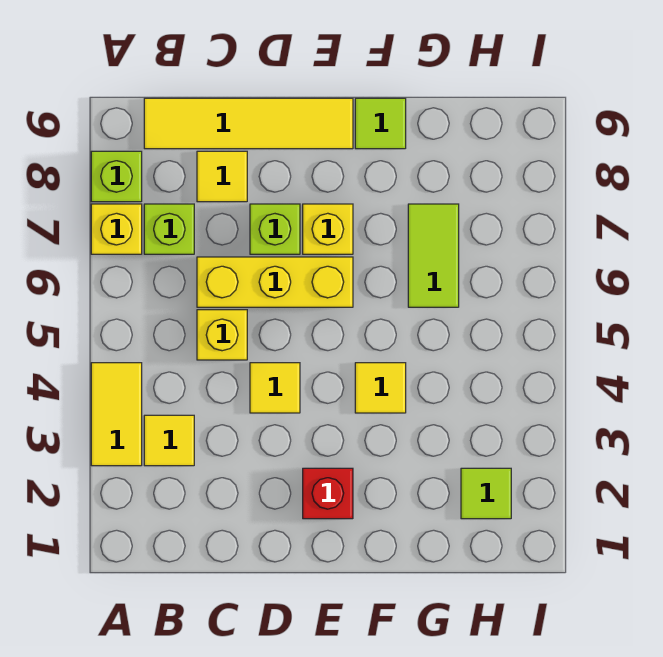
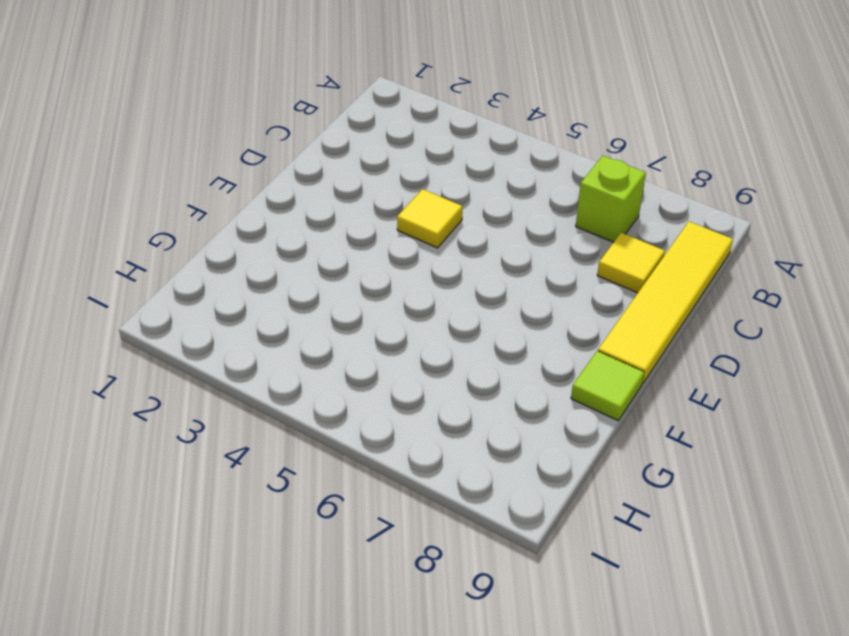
none -> yellow 1x2 tile [91,363,142,466]
none -> yellow 1x1 brick [91,204,142,254]
none -> lime 1x1 brick [91,151,142,202]

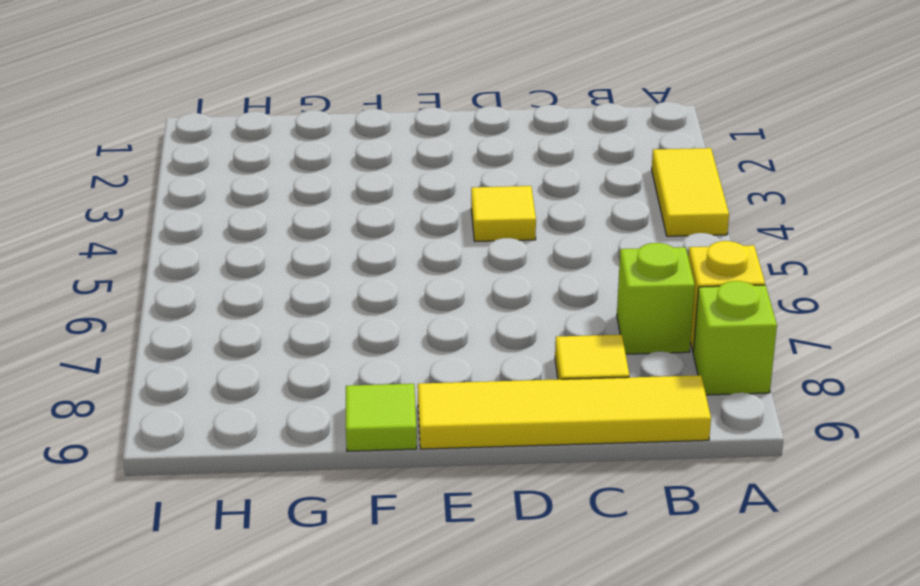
none -> yellow 1x1 tile [144,415,194,466]
none -> yellow 1x1 brick [197,310,247,360]
none -> yellow 1x3 brick [197,257,353,307]

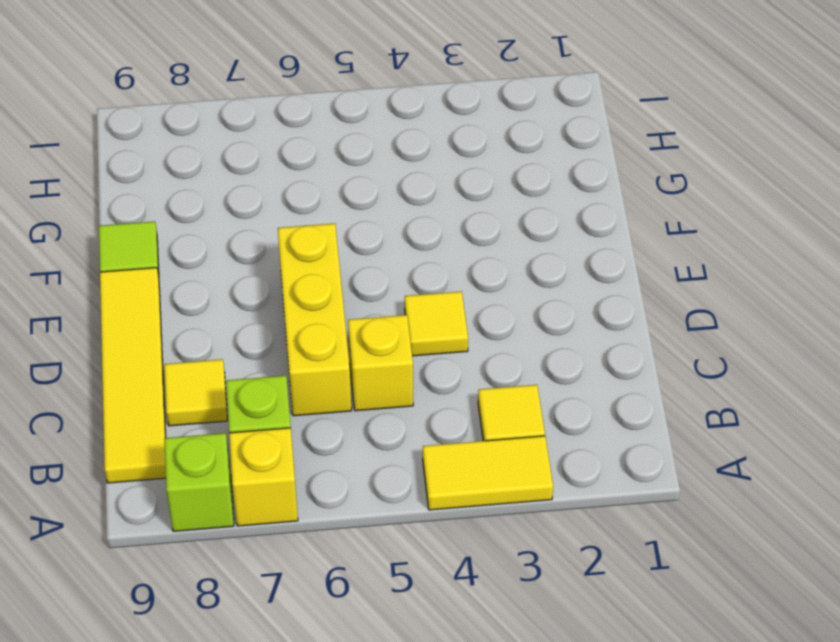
none -> lime 1x1 brick [250,204,300,254]
none -> red 1x1 brick [303,468,353,519]
none -> yellow 1x1 brick [303,204,353,254]

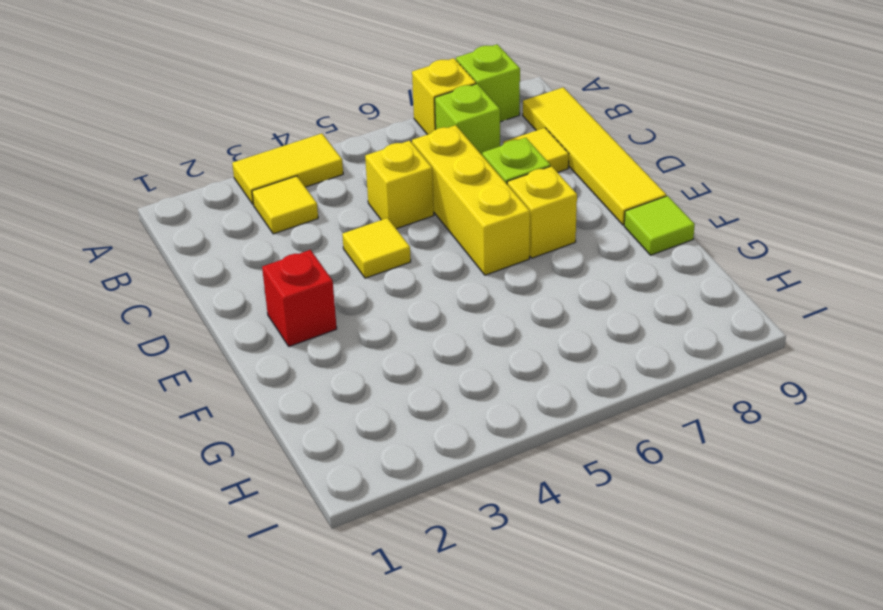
none -> yellow 1x1 tile [355,363,406,413]
none -> lime 1x2 tile [408,204,459,307]
none -> lime 1x1 tile [461,468,511,519]

